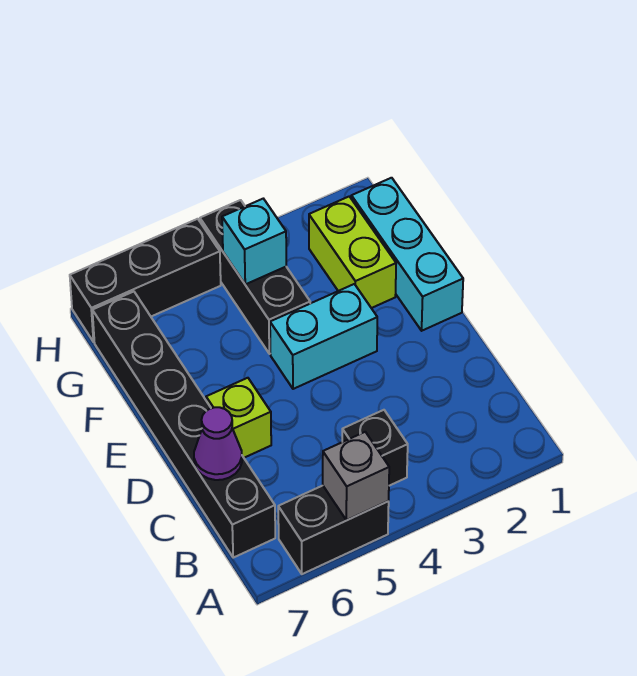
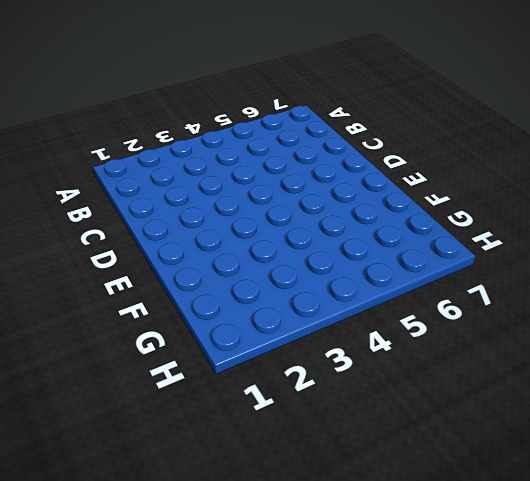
none -> black 1x2 brick [278,486,389,574]
none -> black 1x1 brick [342,410,408,486]
none -> black 1x6 brick [92,292,275,558]

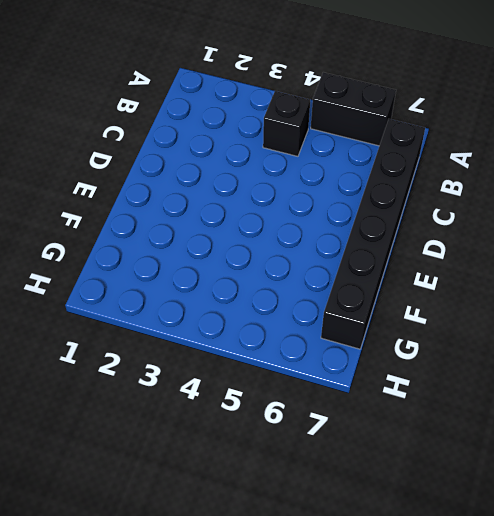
none -> lime 1x1 brick [206,378,271,458]
none -> cyan 1x3 brick [351,178,463,331]
none -> cyan 1x2 brick [270,284,377,389]

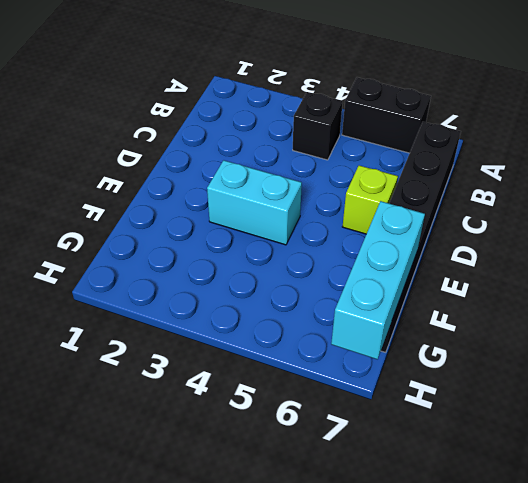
cyan 1x3 brick [331,201,425,359] -> cyan 1x3 brick moved to [351,178,463,331]
none -> lime 1x2 brick [309,196,396,308]
none -> black 1x3 brick [200,200,310,354]
none -> black 1x3 brick [70,219,221,342]

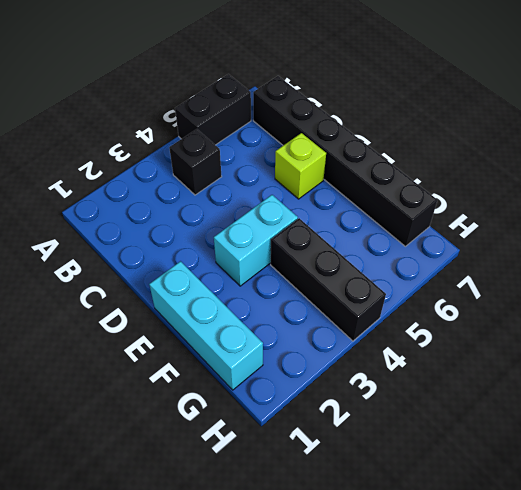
none -> lime 1x2 brick [309,196,396,308]
none -> black 1x3 brick [70,219,221,342]
none -> grey 1x1 brick [323,432,389,520]

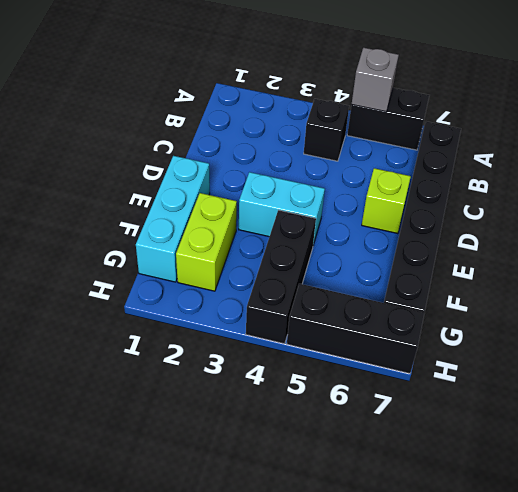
none -> purple 1x1 cone [194,407,242,480]
none -> cyan 1x1 brick [222,199,286,284]

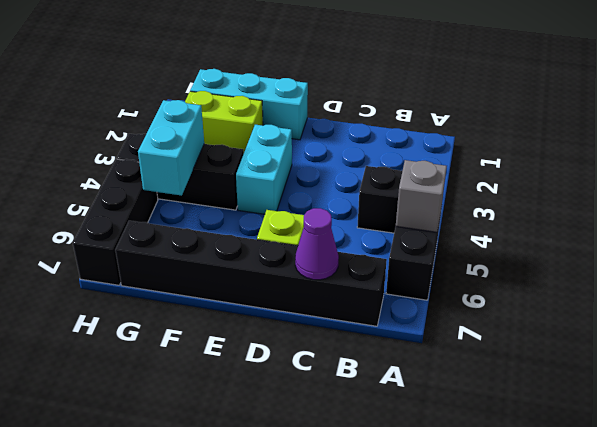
cyan 1x2 brick [138,100,204,196] -> cyan 1x1 brick [222,199,286,284]

